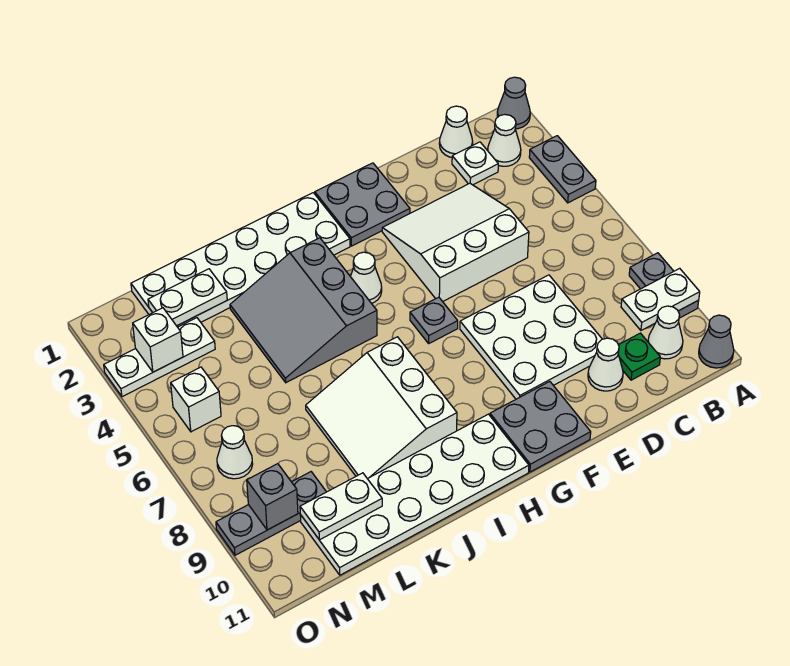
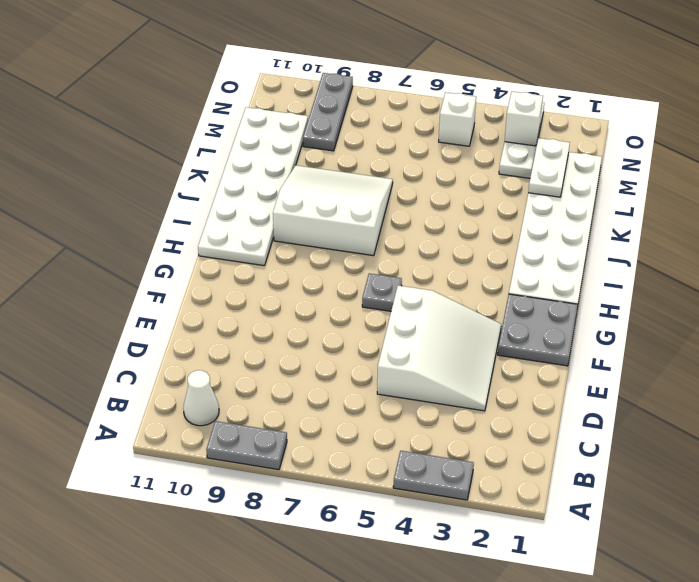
none -> grey 1x1 cone [497,77,530,129]
none -> grey 1x1 cone [699,315,734,368]
none -> white 1x1 cone [488,115,521,166]

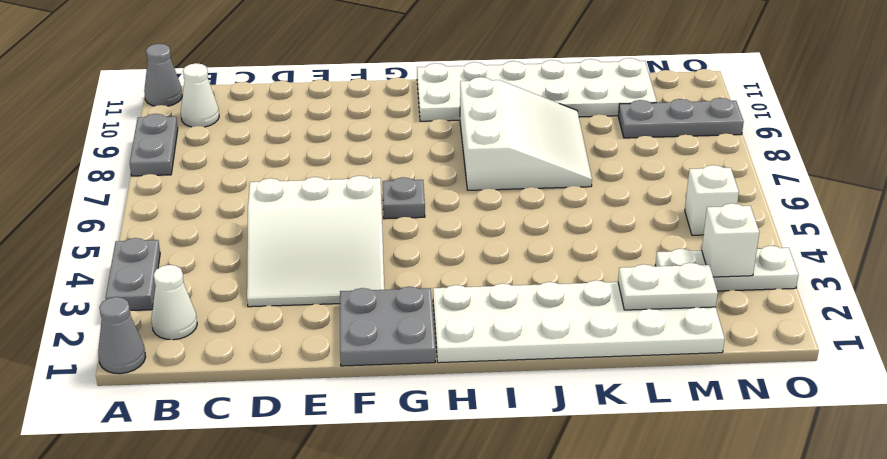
none -> white 1x1 cone [439,106,473,157]
none -> white 1x1 plate [452,142,498,185]
none -> green 1x1 plate [618,333,660,380]

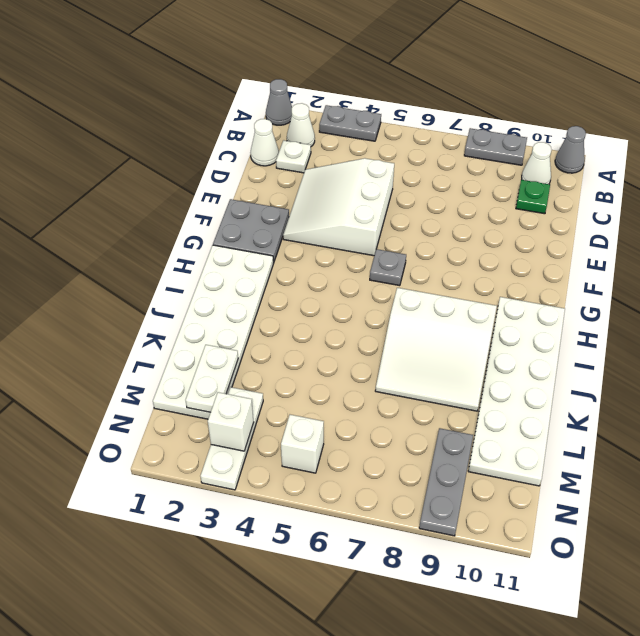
none -> white 3x3 plate [460,275,602,399]
none -> white 1x1 cone [588,338,623,391]
none -> grey 2x2 plate [490,382,591,472]

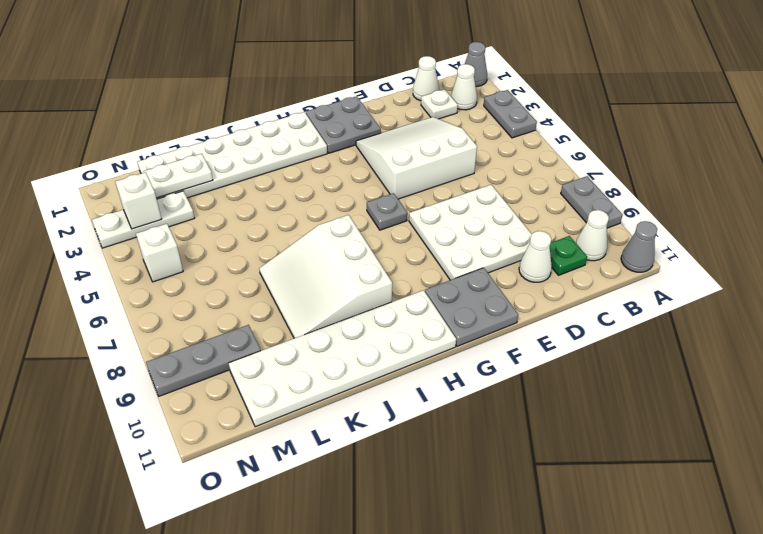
none -> white 1x1 cone [350,252,382,303]
none -> grey 3x3 slope [230,238,377,383]
none -> white 1x1 cone [217,426,253,479]

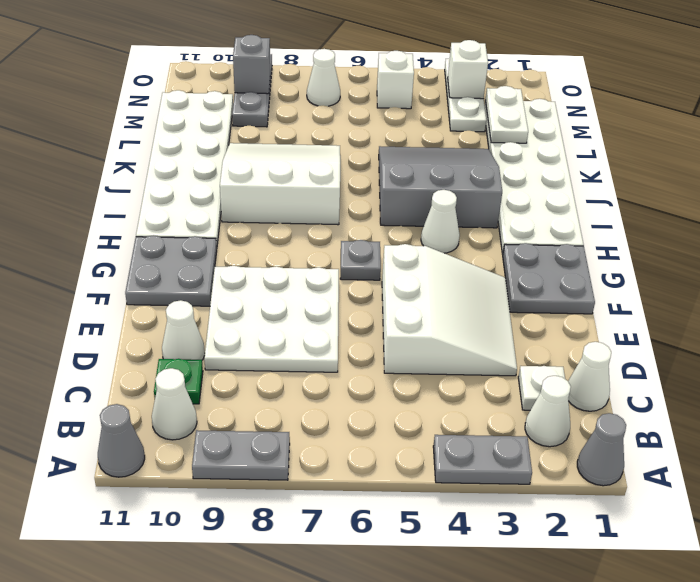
none -> white 1x2 plate [621,268,700,330]
none -> white 1x2 plate [300,473,382,540]

